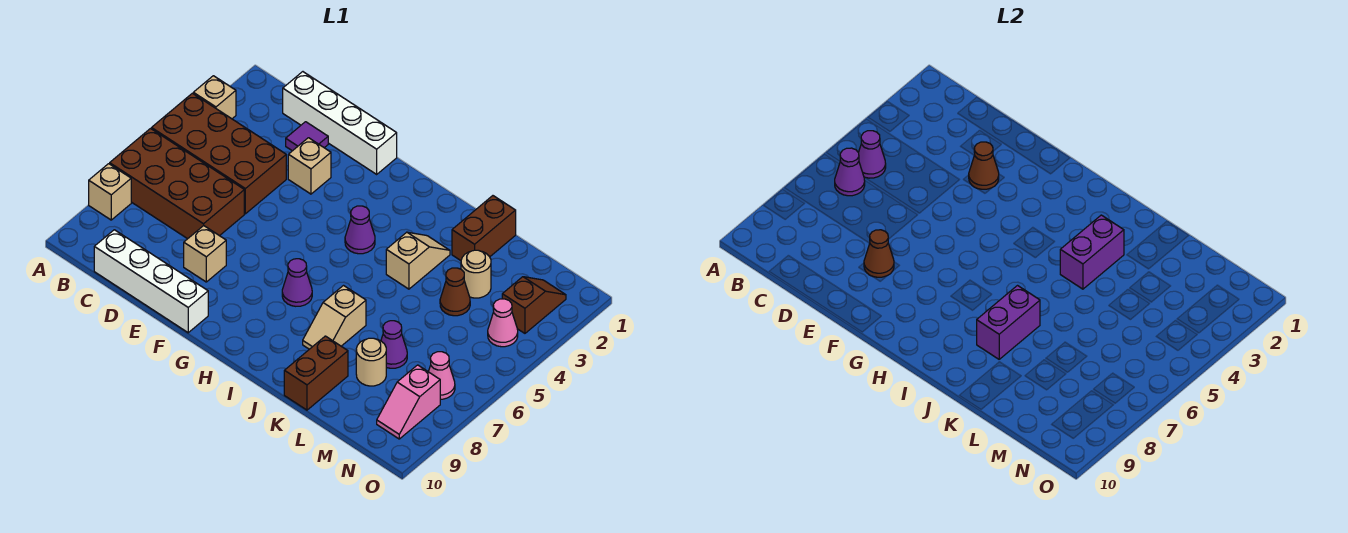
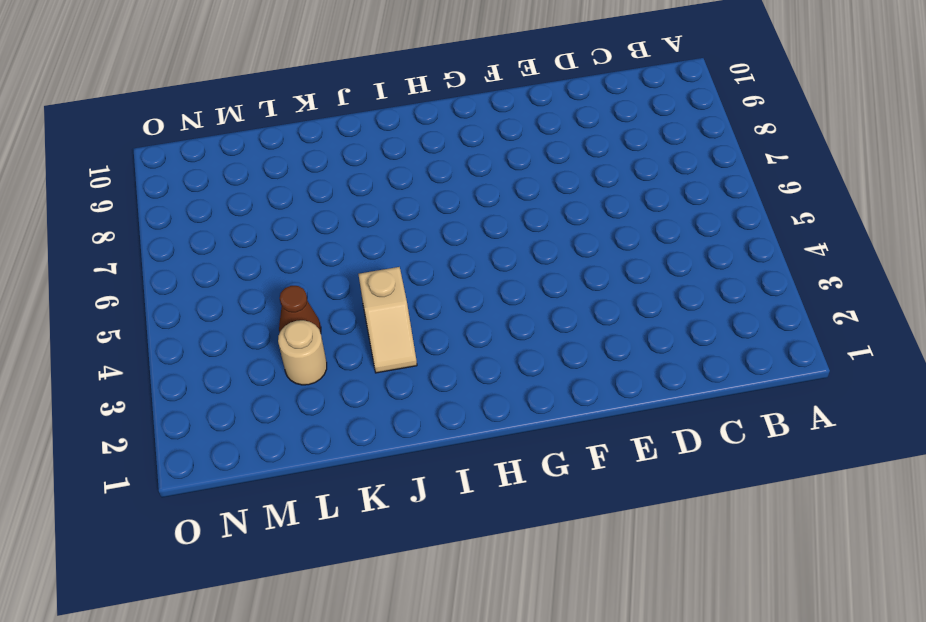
none -> tan 1x1 brick [193,76,236,119]
none -> brown 2x4 brick [152,93,286,214]
none -> brown 2x4 brick [110,129,244,239]

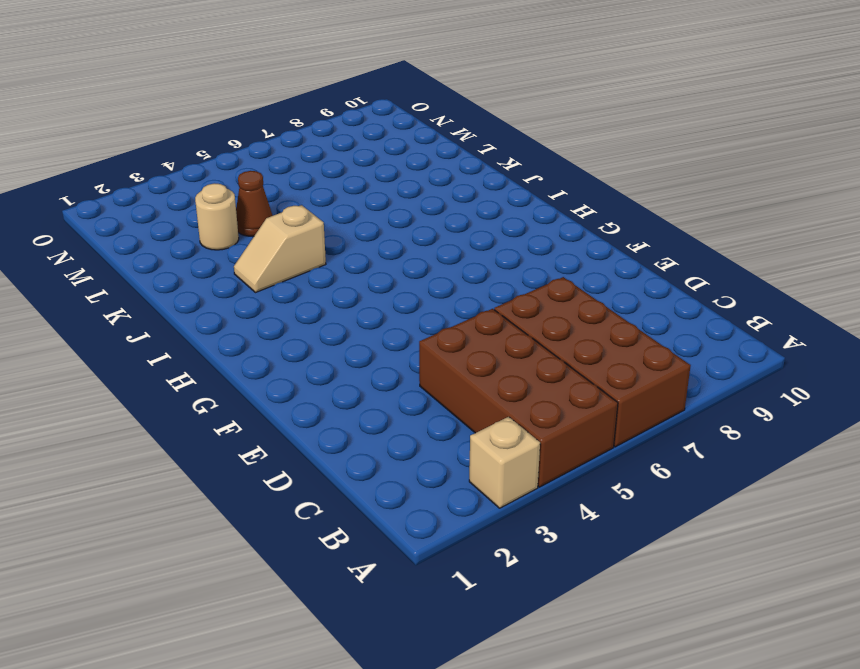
none -> tan 1x1 brick [89,164,131,220]
none -> white 1x4 brick [283,72,397,174]
none -> white 1x4 brick [94,230,208,333]

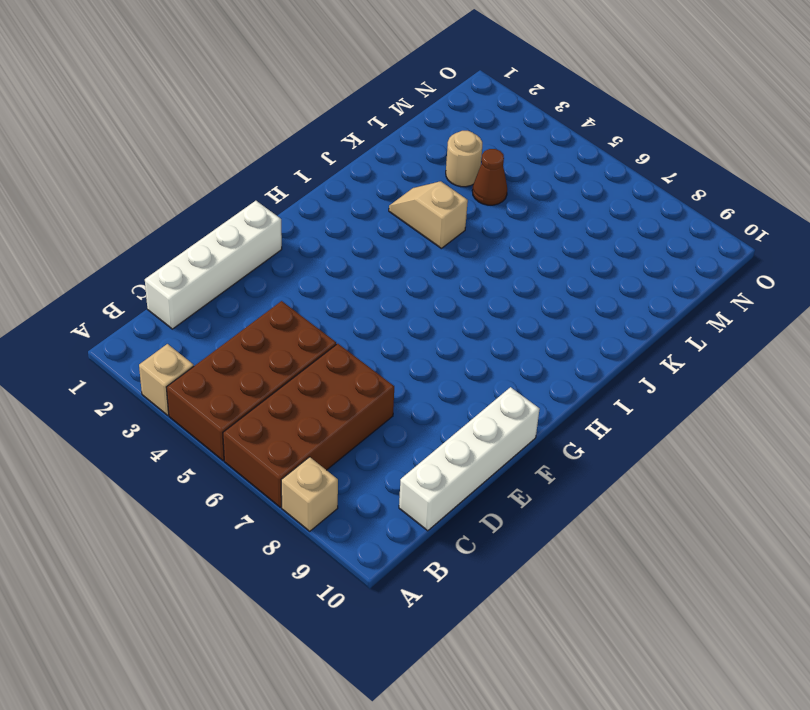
none -> purple 1x1 tile [286,122,328,151]
none -> tan 1x1 brick [288,138,331,194]
none -> tan 1x1 brick [184,226,226,282]

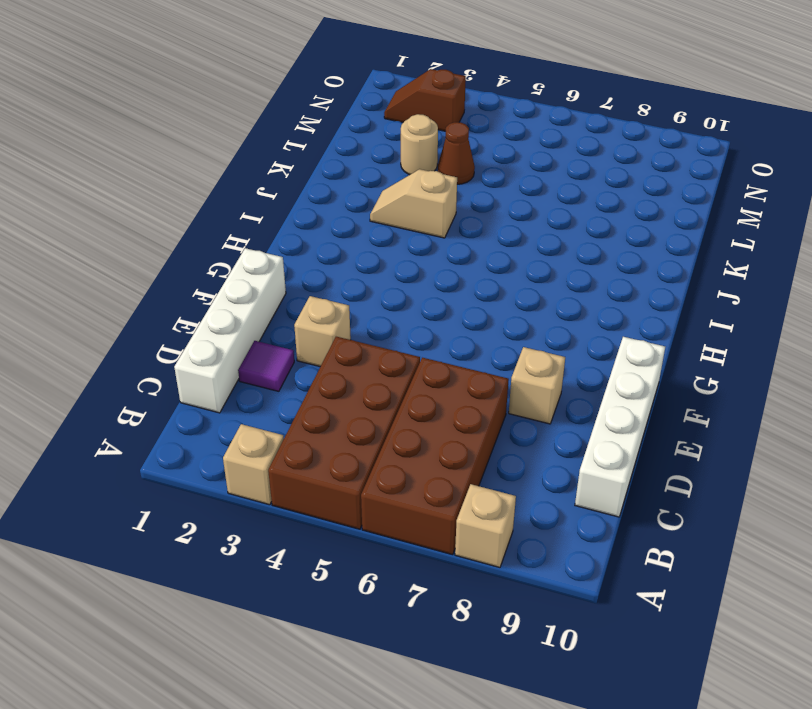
none -> purple 1x1 cone [345,206,375,254]
none -> purple 1x1 cone [282,259,312,306]
none -> tan 1x2 slope [303,286,366,349]

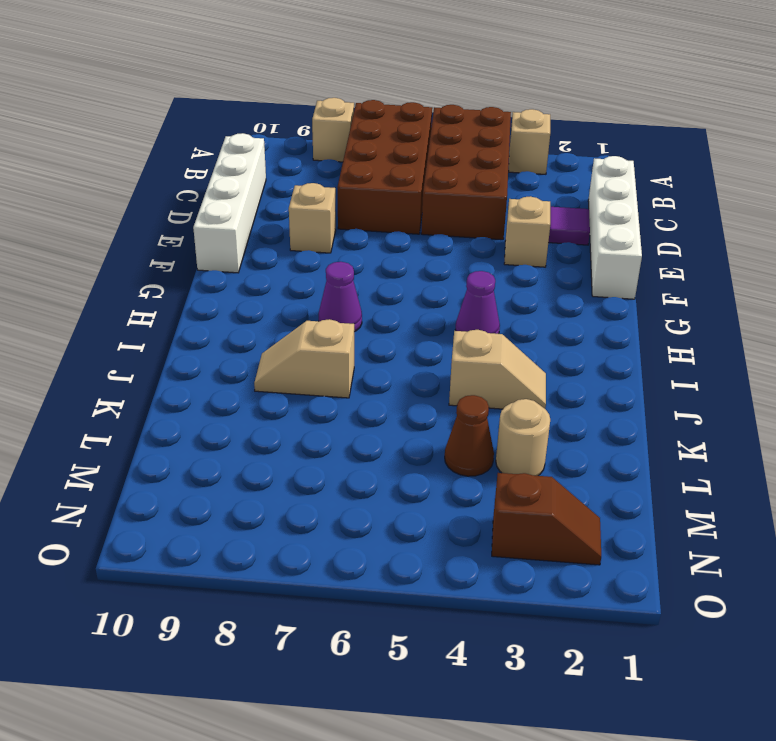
none -> brown 1x2 brick [452,196,516,260]
none -> brown 1x2 brick [284,336,348,410]
none -> purple 1x1 cone [381,321,407,368]

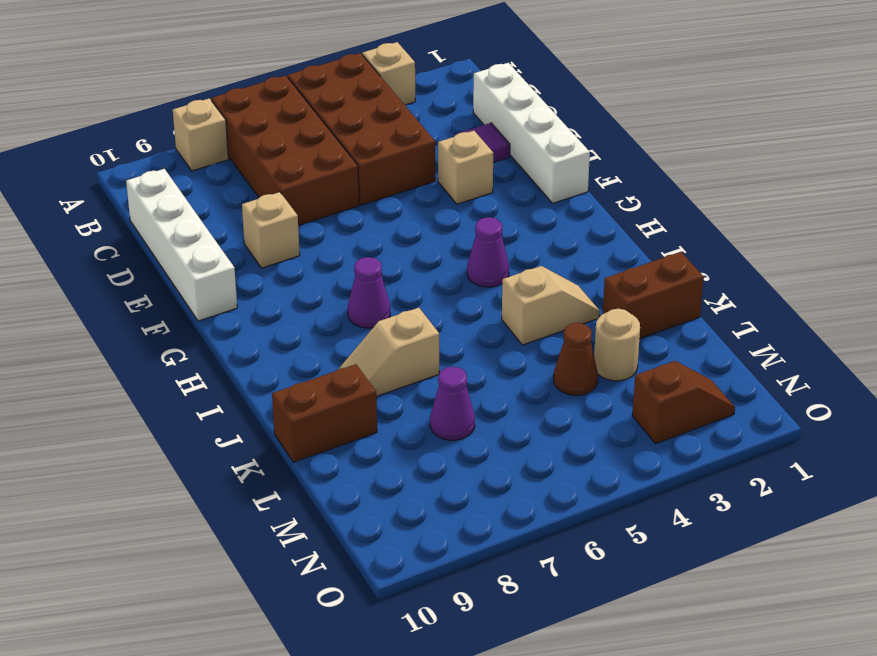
none -> tan 1x1 round brick [356,338,386,386]
none -> pink 1x1 cone [488,299,518,347]
none -> pink 1x1 cone [429,352,455,399]

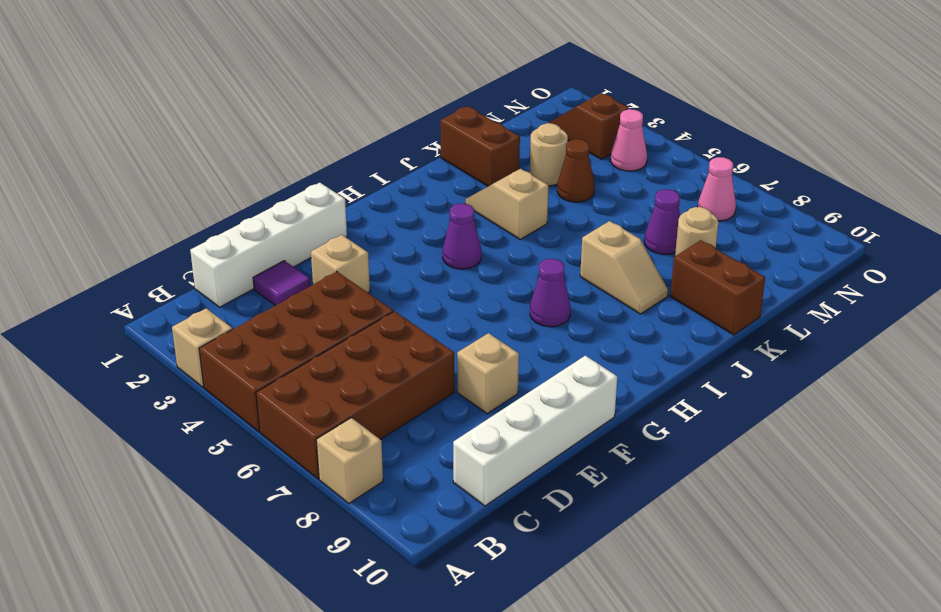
none -> pink 1x2 slope [377,365,440,439]
none -> purple 1x1 cone [859,131,886,178]
none -> purple 1x1 cone [835,148,865,196]

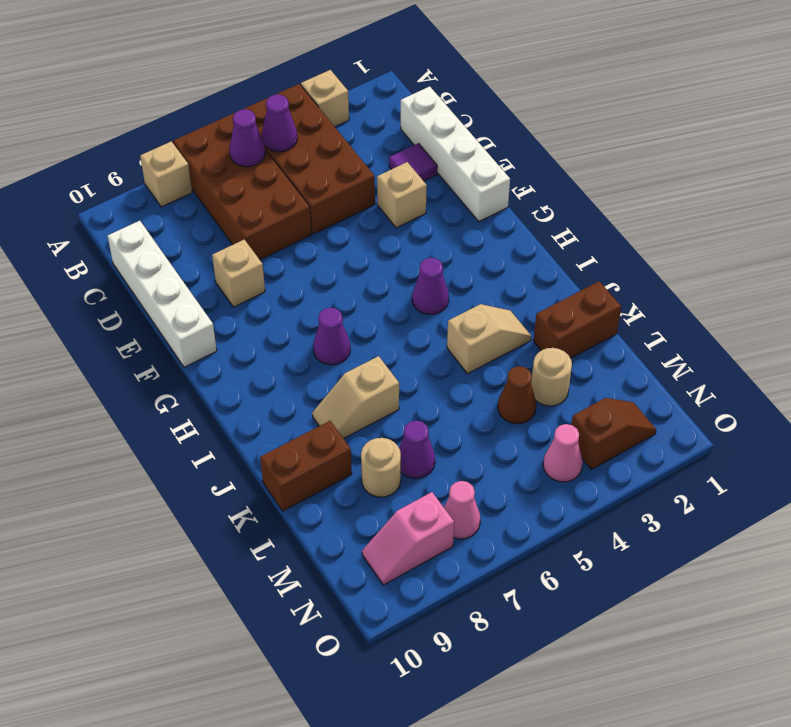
none -> brown 1x1 cone [969,142,999,189]
none -> brown 1x1 cone [864,230,894,277]
none -> purple 1x2 brick [1060,215,1124,289]

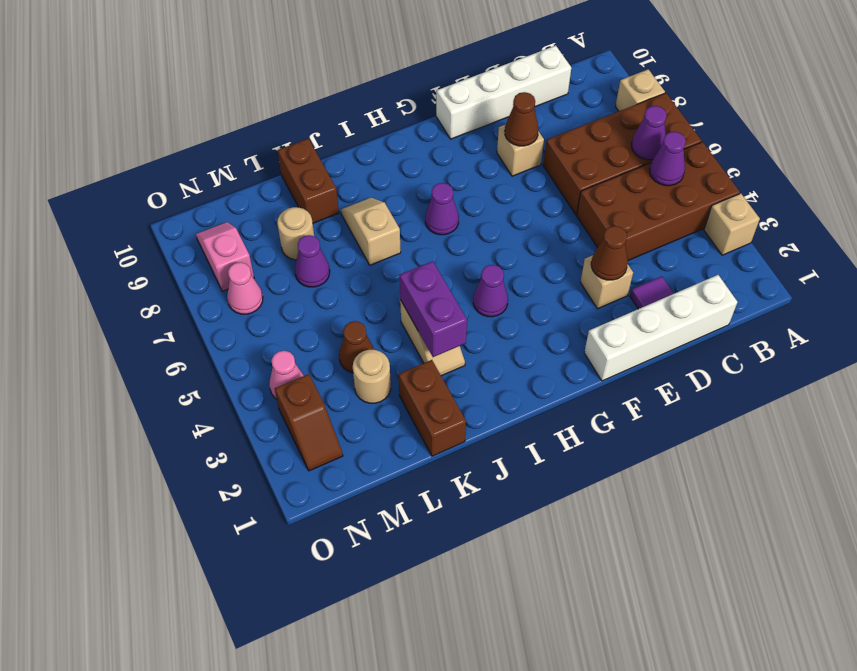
none -> purple 1x2 brick [977,286,1040,359]

